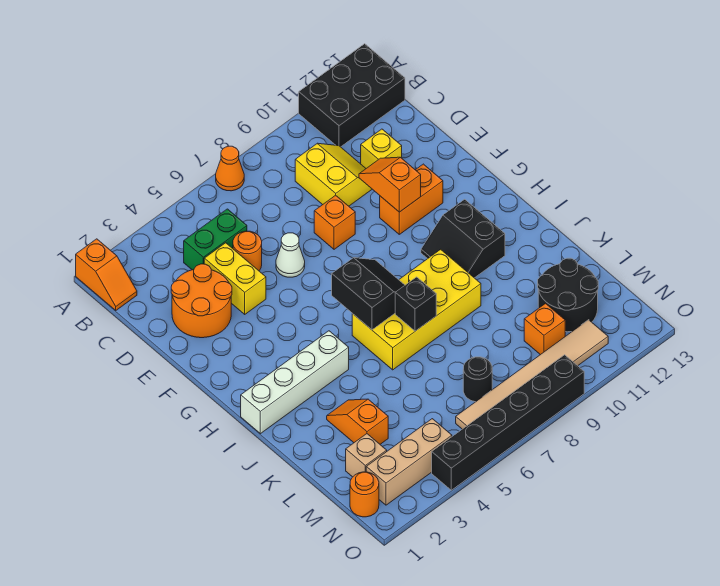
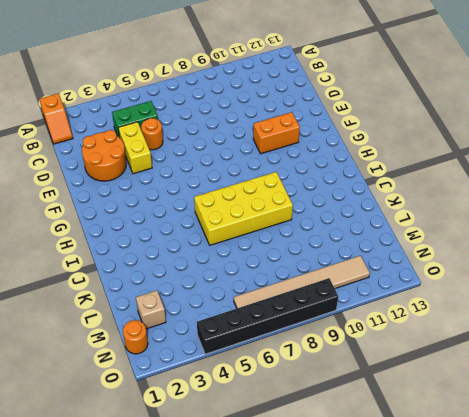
none -> orange 1x1 cone [216,146,244,191]
none -> black 2x3 brick [299,44,405,147]
none -> yellow 2x2 slope [295,143,372,206]

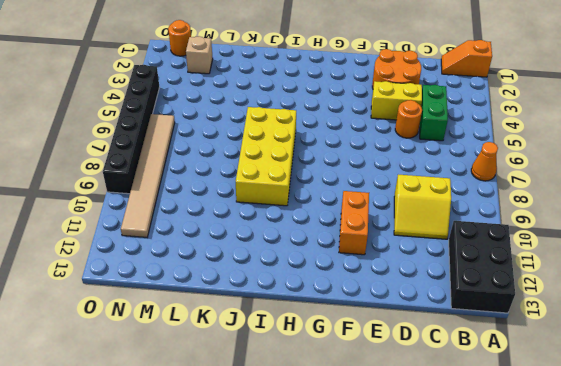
none -> yellow 1x1 brick [361,129,402,168]
none -> white 1x1 cone [276,233,305,277]
none -> orange 1x1 brick [314,195,355,249]

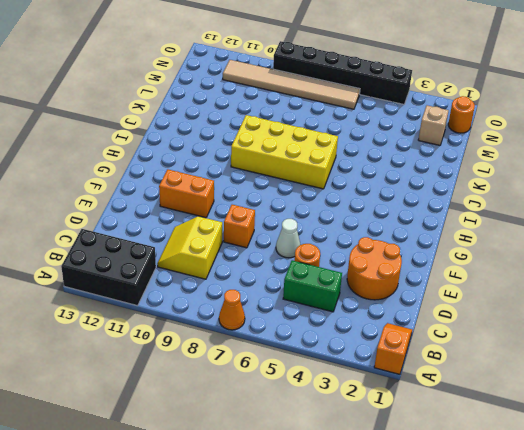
none -> yellow 1x2 brick [204,243,266,314]
none -> yellow 1x1 brick [361,129,402,168]
none -> black 2x2 slope [421,199,505,278]

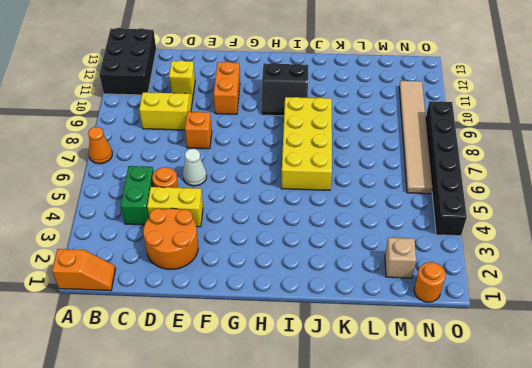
none -> white 1x4 brick [241,331,349,434]
none -> orange 1x2 slope [327,399,388,444]
none -> black 2x2 round brick [538,258,598,332]

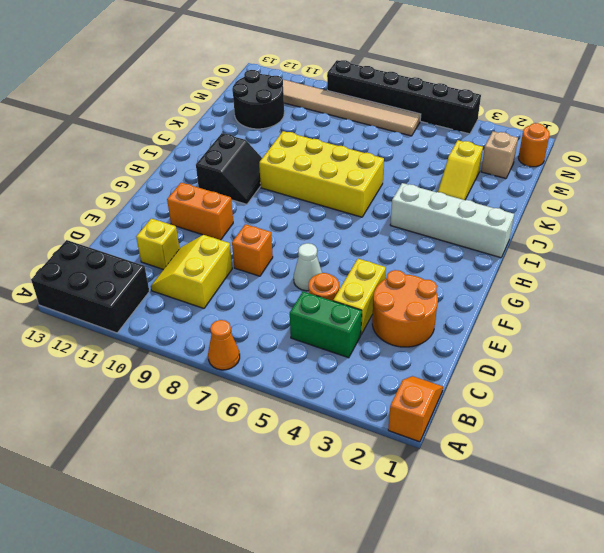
yellow 1x2 slope [438,140,483,200] -> orange 1x2 slope [327,399,388,444]
none -> black 1x1 round brick [463,357,492,402]
none -> orange 1x1 brick [524,303,565,355]
none -> tan 1x3 brick [366,419,452,505]

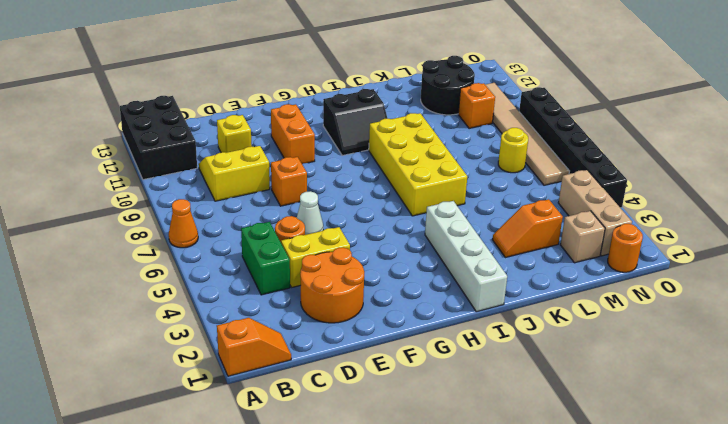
yellow 1x1 round brick [498,128,528,173] -> black 1x1 round brick [463,357,492,402]
none -> orange 1x2 slope [359,157,421,212]
none -> black 2x2 slope [332,258,405,330]
none -> black 1x1 brick [395,277,436,331]

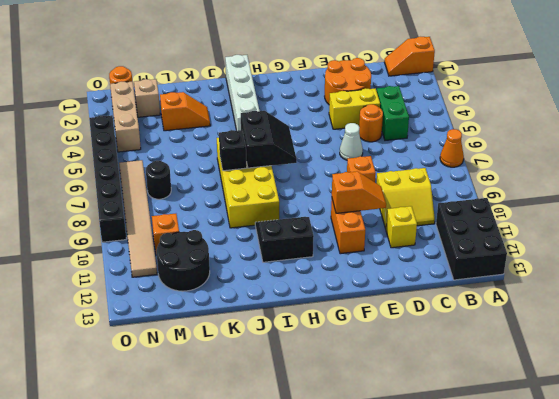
black 2x2 slope [241,111,297,168] -> black 2x2 slope turned to [332,258,405,330]

